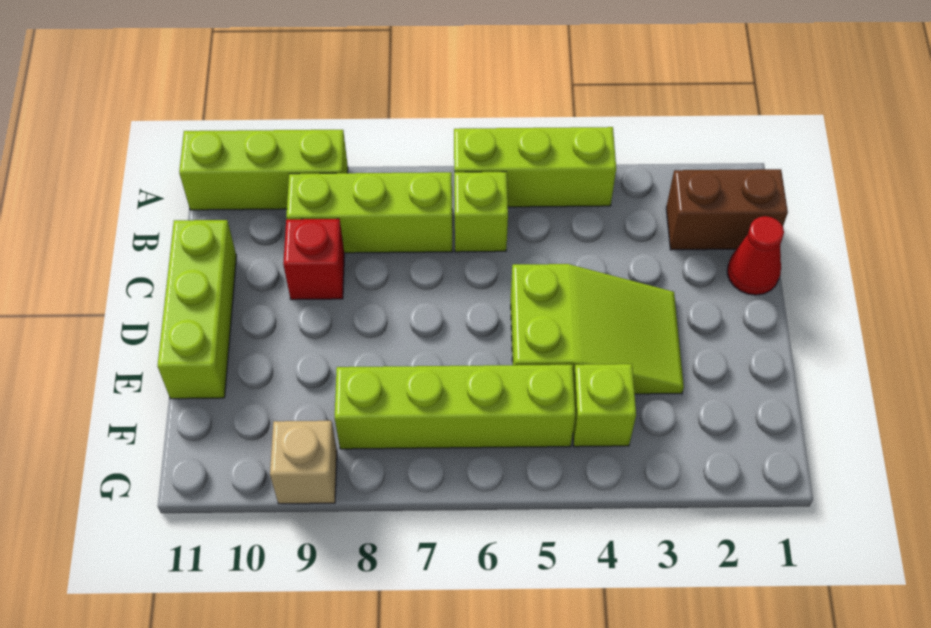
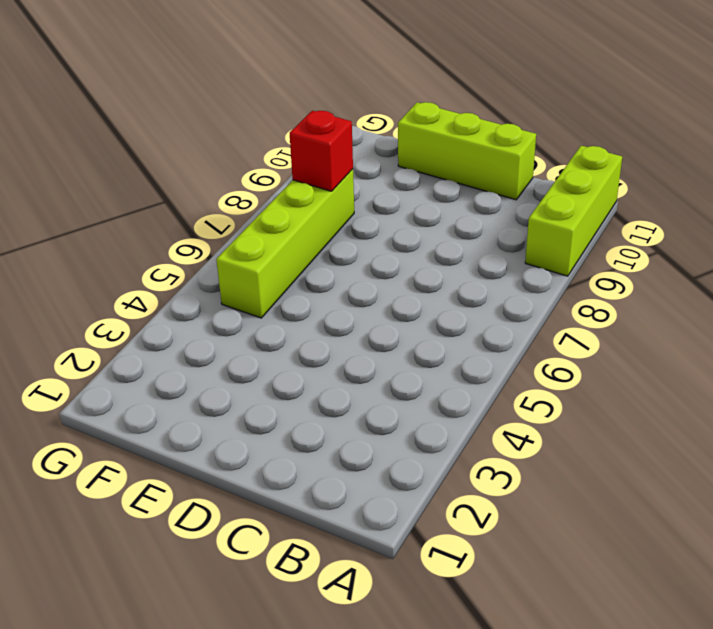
red 1x1 brick [290,111,353,191] -> red 1x1 brick moved to [283,219,345,300]
none -> lime 1x3 brick [454,127,616,207]
none -> brown 1x2 brick [666,169,788,250]
none -> lime 1x1 brick [454,172,508,252]

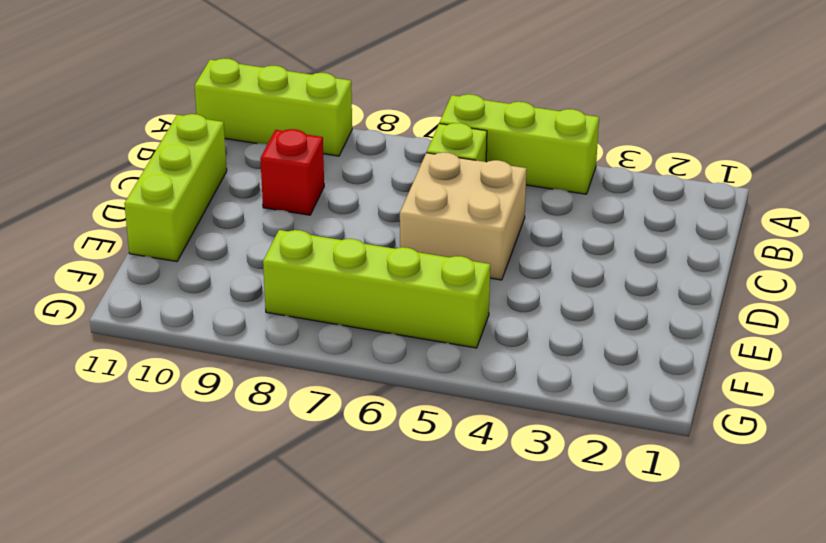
tan 2x2 brick [400,152,527,280] -> lime 2x3 slope [511,264,684,394]
none -> brown 1x2 brick [666,169,788,250]
none -> lime 1x3 brick [286,172,452,253]
none -> red 1x1 cone [727,216,784,295]

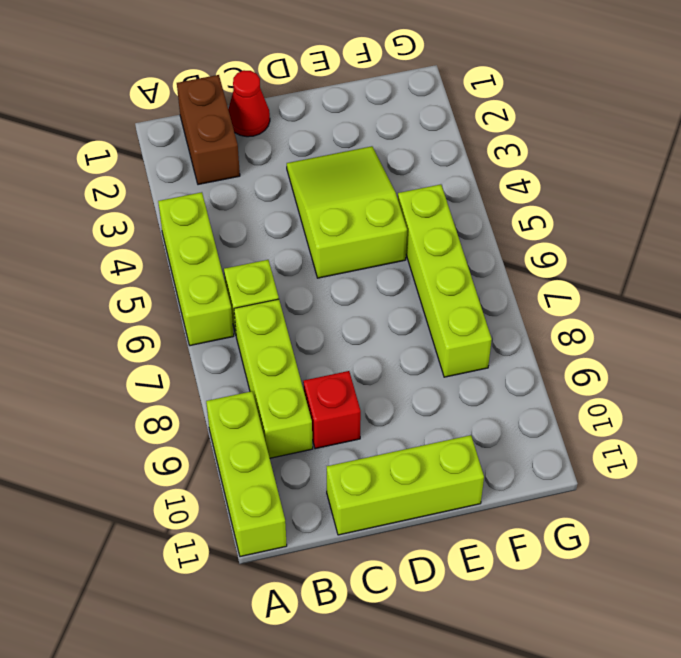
none -> lime 1x1 brick [573,364,636,447]
none -> tan 1x1 brick [270,421,337,504]

